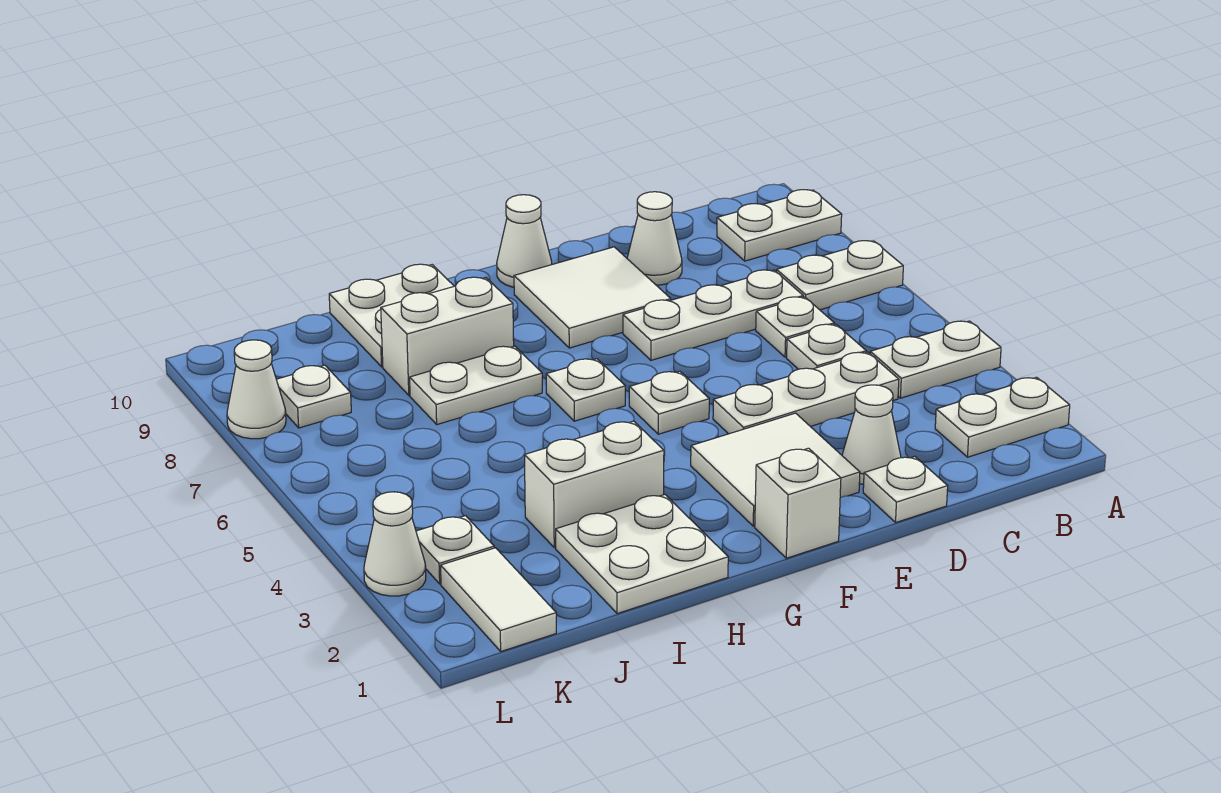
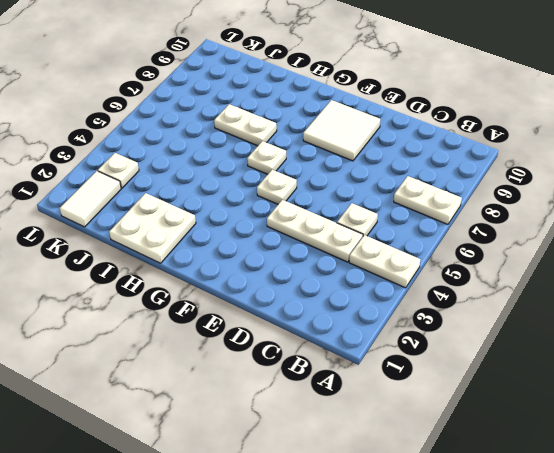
none -> white 1x2 plate [935,377,1070,457]
none -> white 1x2 plate [717,190,842,261]
none -> white 1x1 plate [756,297,834,357]

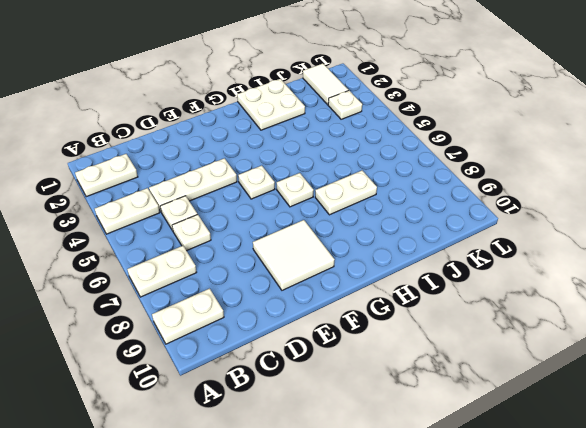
none -> white 1x3 plate [623,270,803,360]
none -> white 1x1 plate [863,456,948,522]
none -> white 1x1 cone [842,385,901,484]

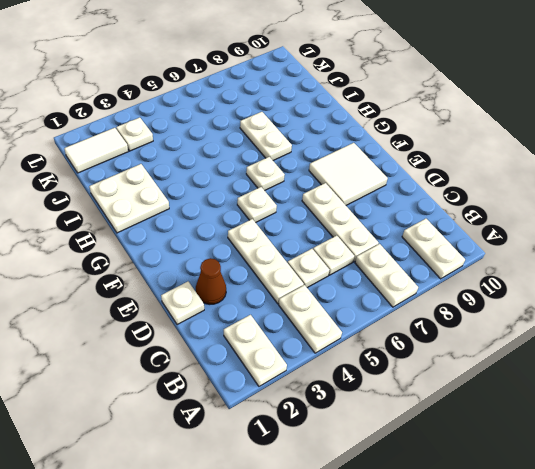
brown 1x1 cone [196,258,226,304] -> white 1x1 cone [842,385,901,484]
none -> white 1x1 cone [627,192,682,285]
none -> white 2x2 tile [691,413,860,526]
none -> white 1x1 brick [755,448,841,558]

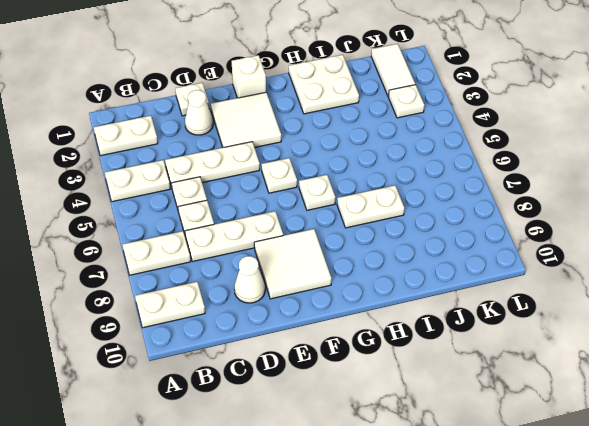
none -> white 1x1 cone [497,195,552,287]
none -> white 1x2 brick [524,421,664,548]
none -> white 1x2 brick [381,277,514,395]

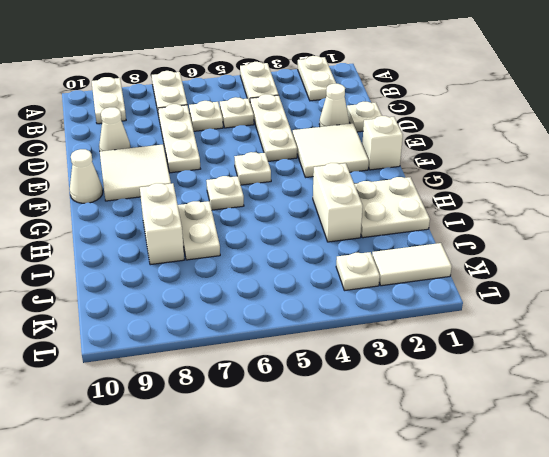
none -> white 2x2 plate [329,264,454,367]
none -> white 1x1 plate [276,365,351,428]
none -> white 1x1 cone [364,492,426,596]

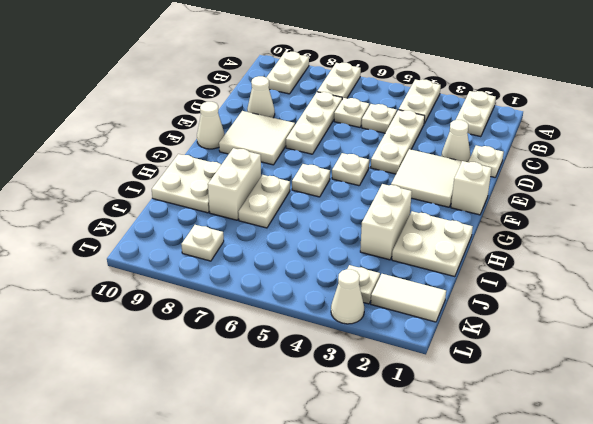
none -> white 1x1 cone [227,340,286,439]

